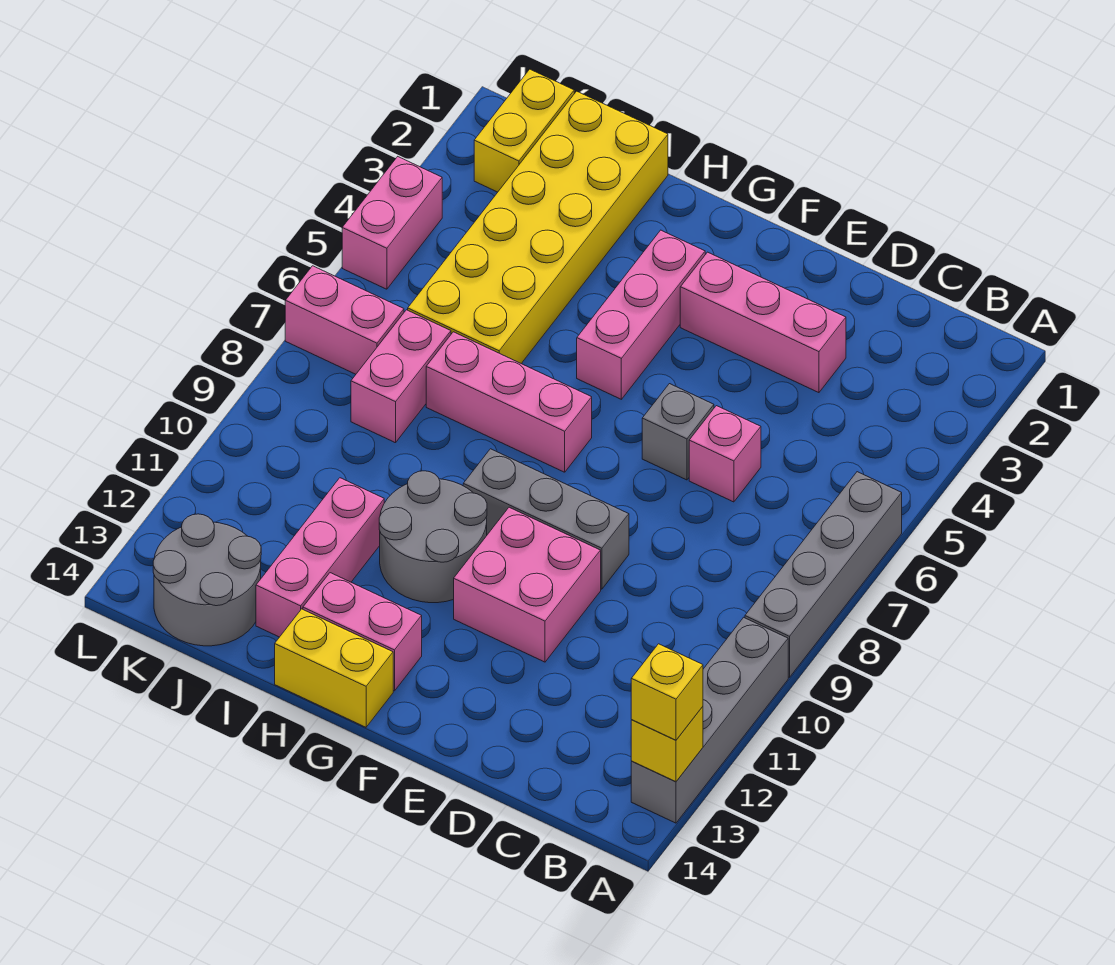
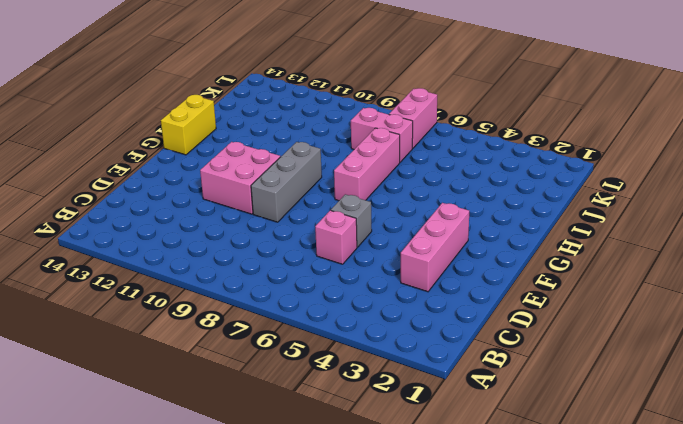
none -> grey 1x4 brick [745,472,902,677]
none -> grey 1x4 brick [631,617,788,823]
none -> pink 1x3 brick [577,230,705,399]

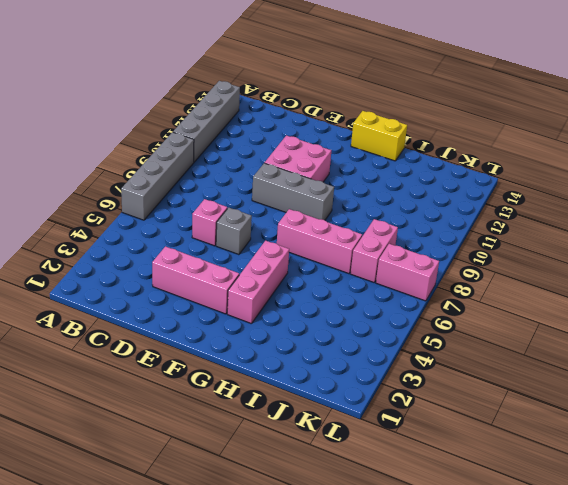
none -> grey 2x2 round brick [379,471,487,603]
none -> pink 1x2 brick [303,573,422,691]
none -> yellow 2x6 brick [408,91,668,363]

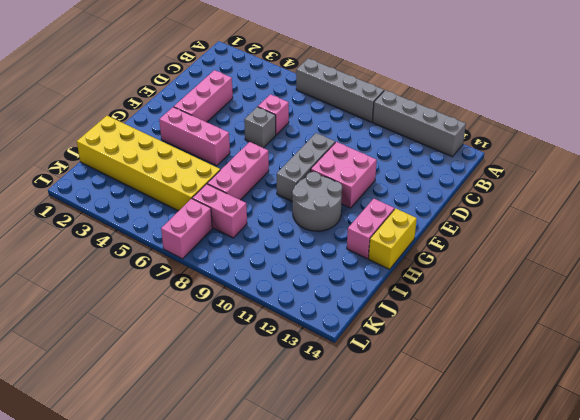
none -> pink 1x3 brick [256,478,384,637]
none -> grey 2x2 round brick [153,514,261,646]
none -> yellow 1x2 brick [474,69,574,192]

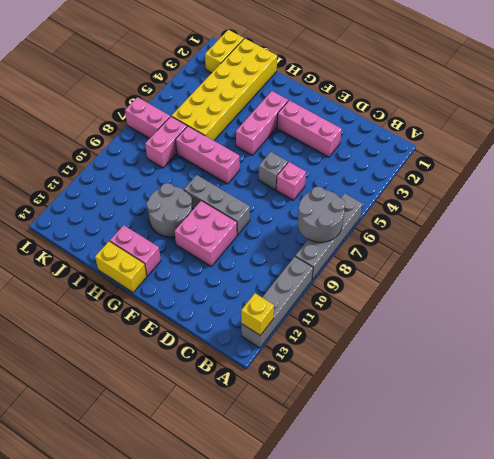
grey 2x2 round brick [298,187,345,242] -> grey 2x2 round brick moved to [153,514,261,646]
none -> pink 1x3 brick [256,478,384,637]
none -> pink 1x2 brick [342,157,442,289]
none -> yellow 1x1 brick [631,644,703,740]

